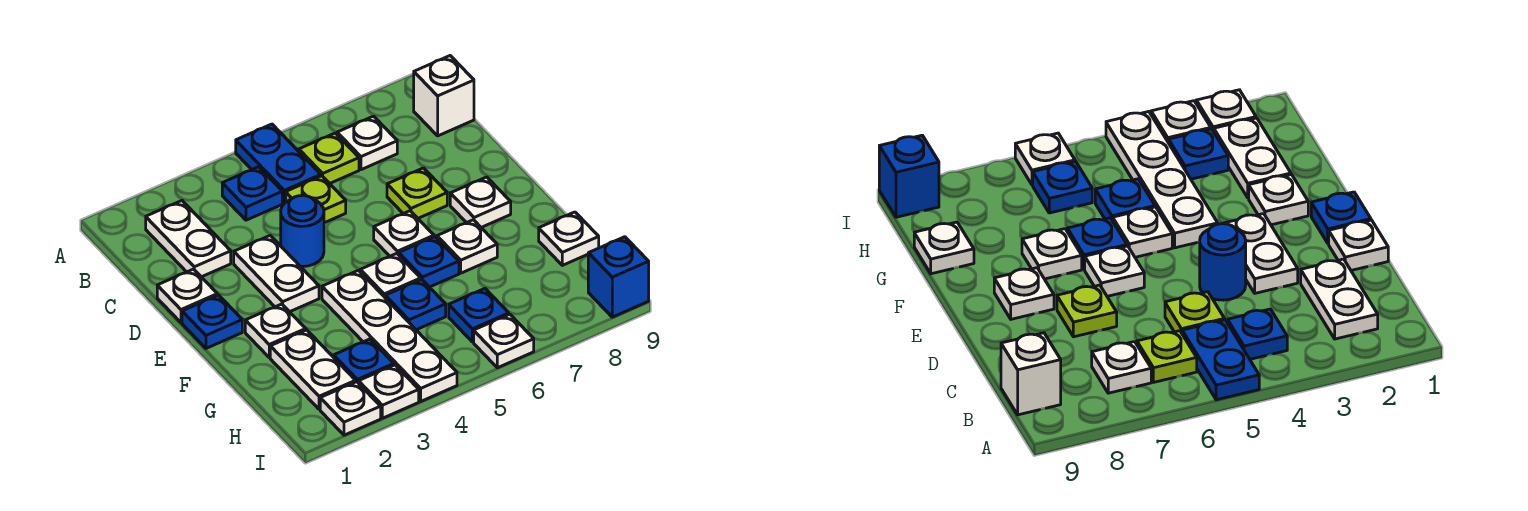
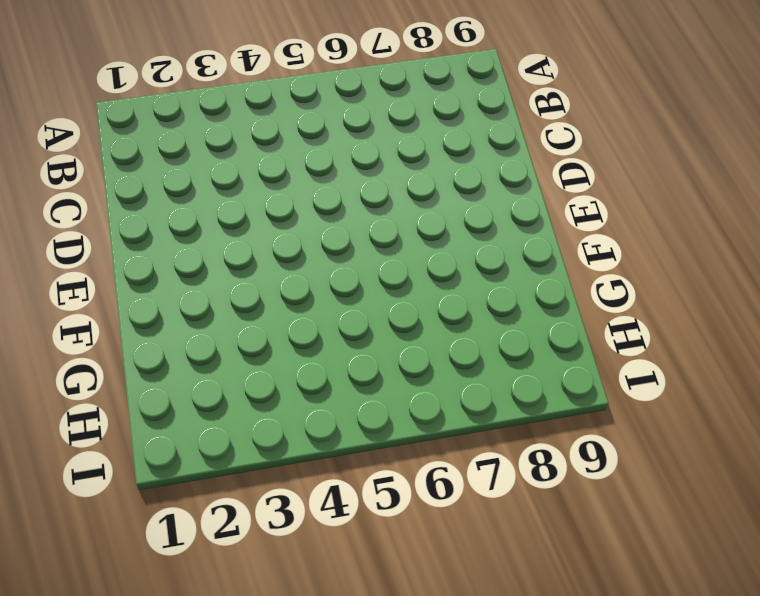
none -> blue 1x2 plate [236,124,321,203]
none -> white 1x2 plate [146,201,231,277]
none -> blue 1x1 plate [222,167,282,220]

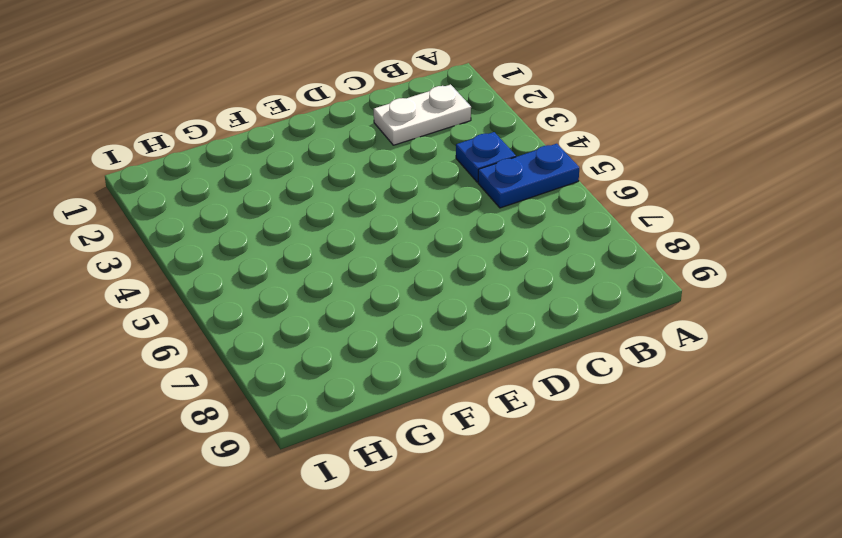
none -> lime 1x1 plate [299,133,359,183]
none -> white 1x1 plate [337,116,397,170]
none -> white 1x1 brick [414,56,474,136]

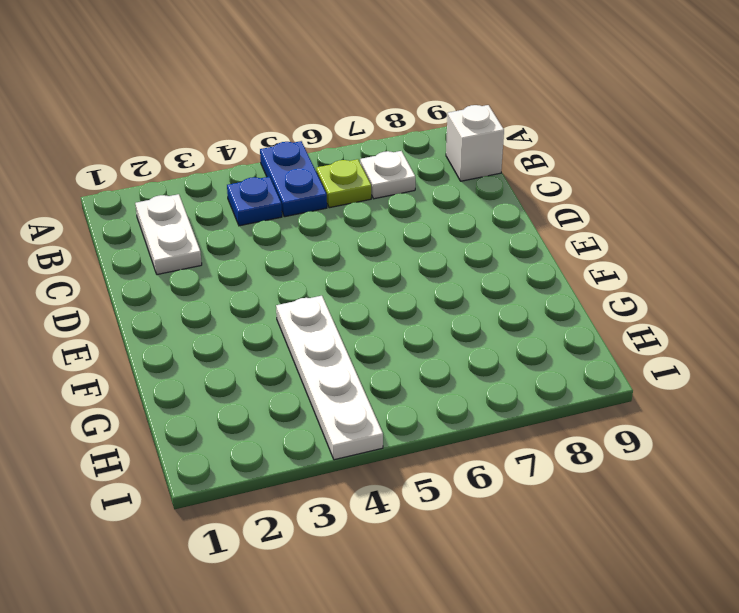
none -> lime 1x1 plate [286,176,346,223]
none -> white 1x1 plate [157,269,217,323]
none -> white 1x2 plate [234,236,319,312]

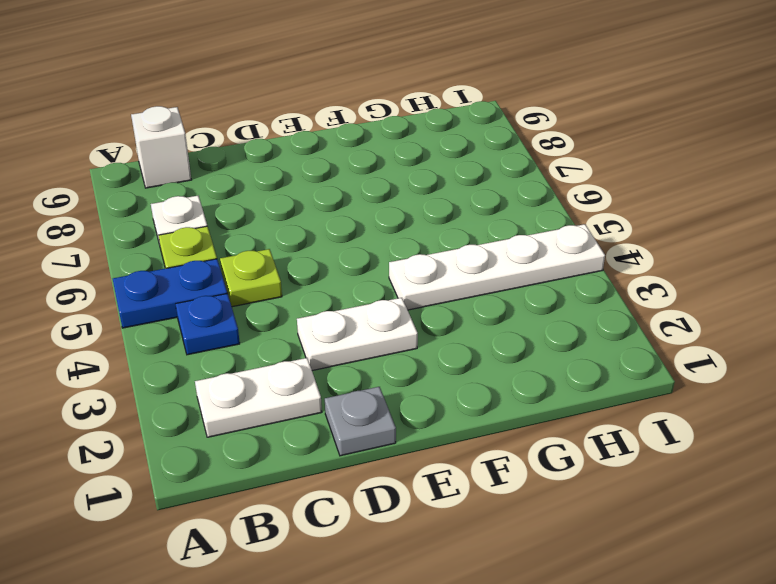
grey 1x1 plate [325,387,396,456] -> white 1x1 plate [157,269,217,323]
none -> blue 1x1 round brick [281,195,324,267]
none -> lime 1x1 plate [387,168,447,218]
none -> blue 1x1 plate [182,295,242,348]

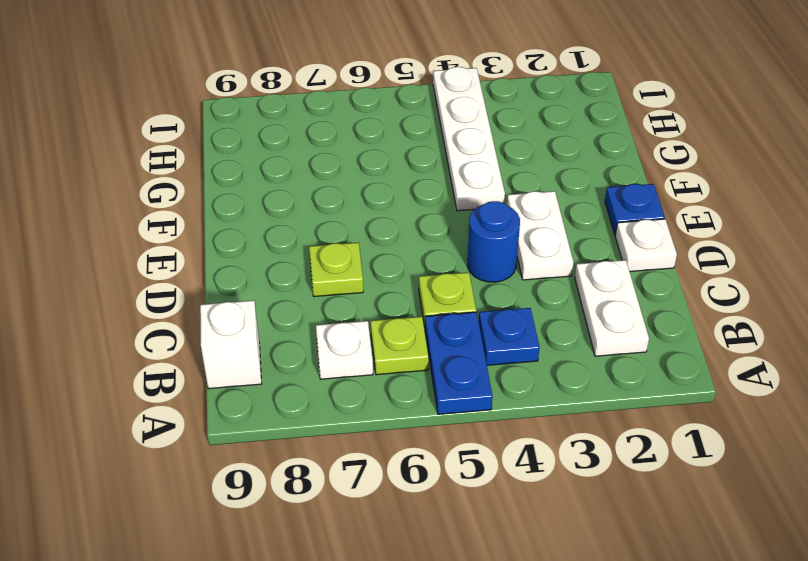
none -> white 1x1 plate [374,211,434,256]
none -> white 1x1 plate [450,177,511,227]
none -> white 1x1 plate [245,304,306,357]

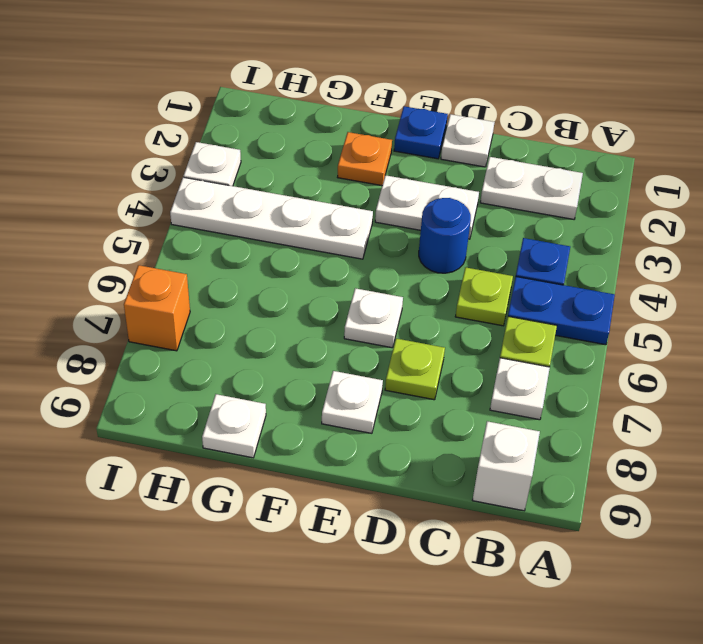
orange 1x1 plate [338,132,392,186] -> white 1x1 plate [245,304,306,357]
orange 1x1 brick [124,265,190,351] -> none
none -> white 1x1 plate [360,254,421,297]
none -> blue 1x1 plate [399,237,459,287]
none -> white 1x1 plate [437,220,497,273]

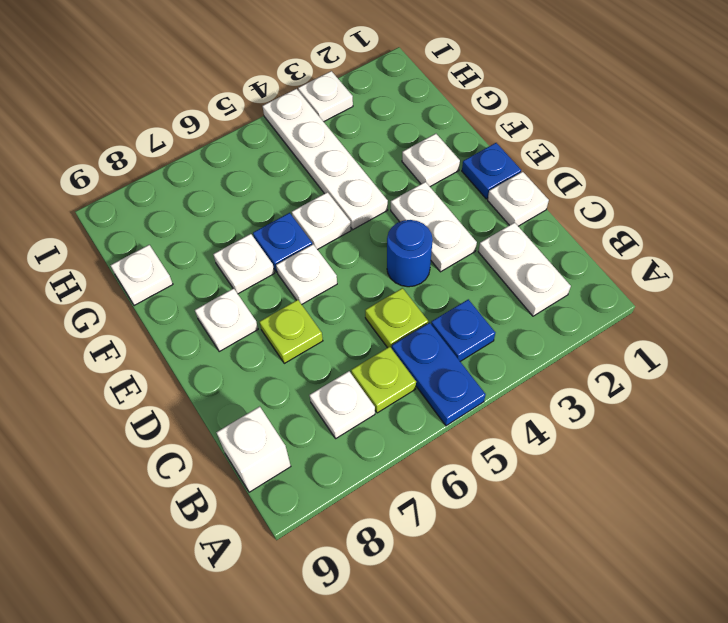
none -> white 1x2 plate [270,330,356,409]
none -> blue 1x1 plate [385,279,446,330]
none -> blue 1x1 plate [334,339,394,383]

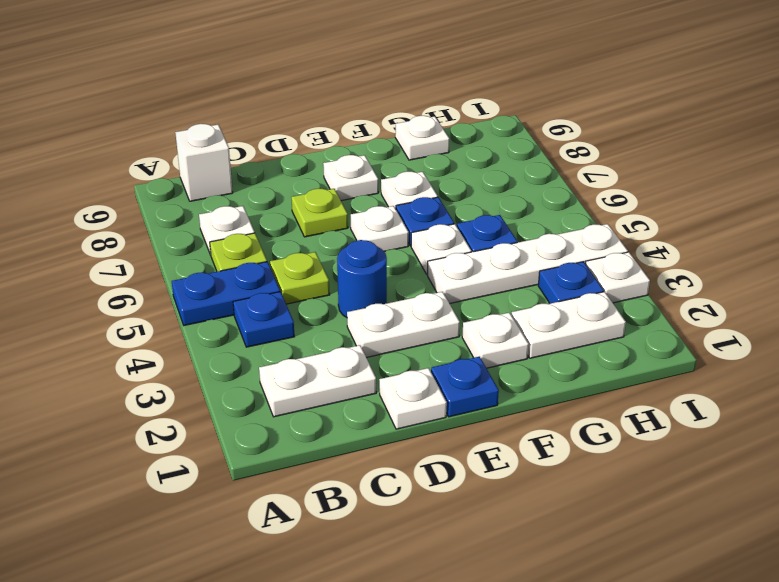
none -> blue 1x1 plate [449,289,509,342]
none -> white 1x1 plate [320,382,381,435]
none -> white 1x1 plate [474,314,534,368]

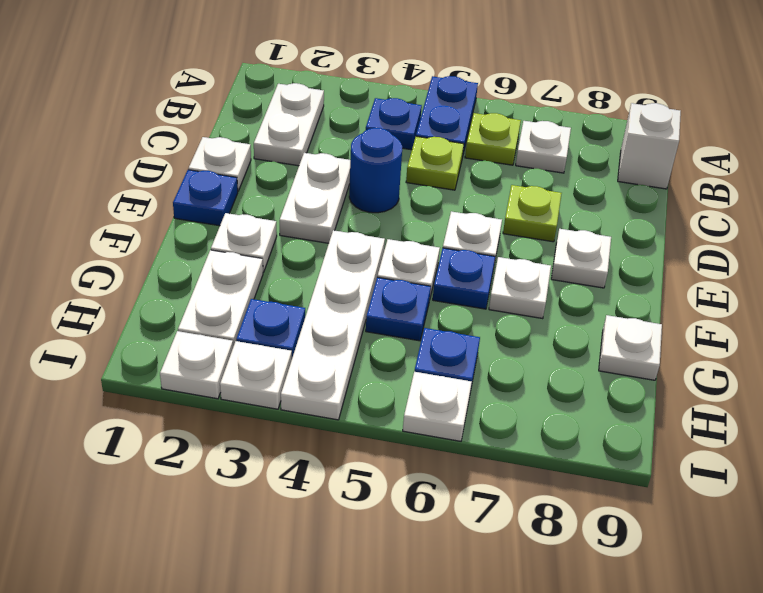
none -> blue 1x1 brick [588,237,649,317]

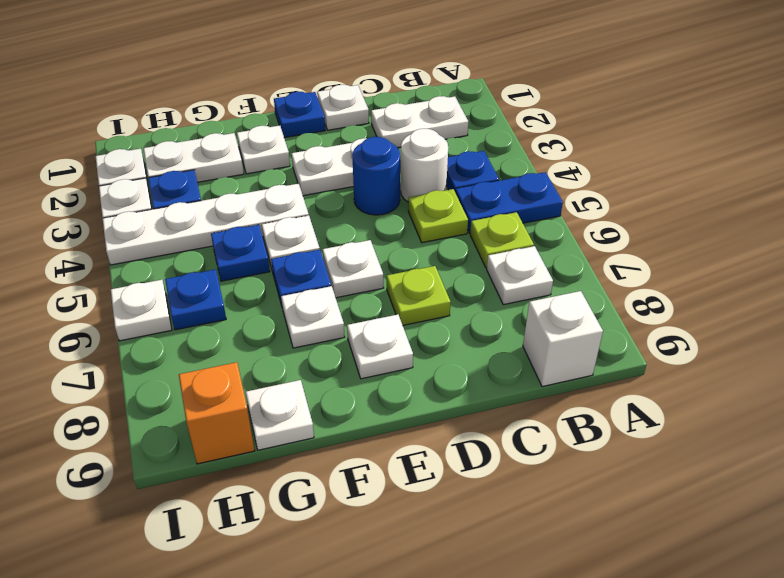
white 1x1 round brick [400,129,448,202] -> none
orange 1x1 brick [179,362,255,464] -> none
none -> blue 1x1 brick [588,237,649,317]

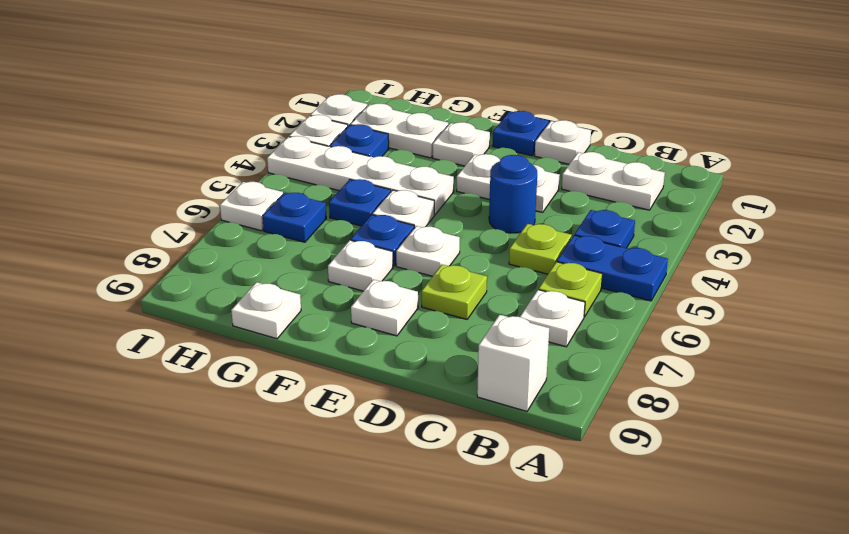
none -> blue 1x1 brick [588,237,649,317]

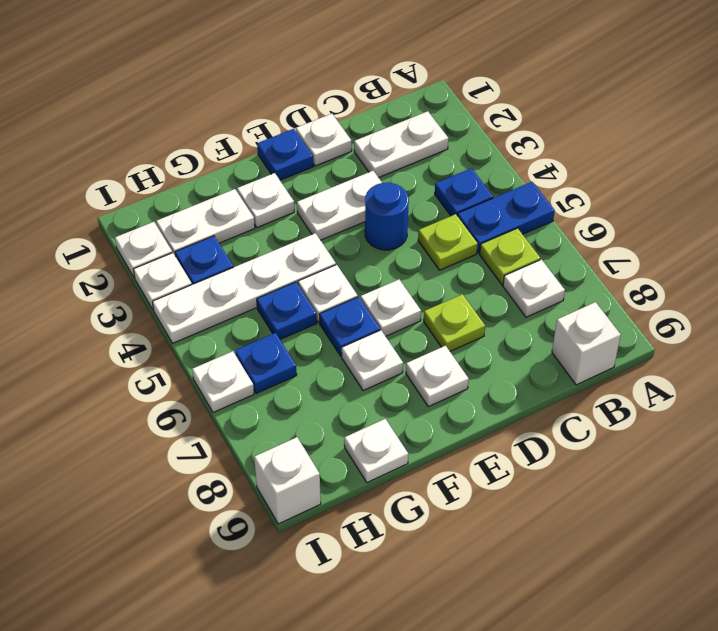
white 1x1 brick [254,437,321,524] -> blue 1x1 brick [588,237,649,317]

